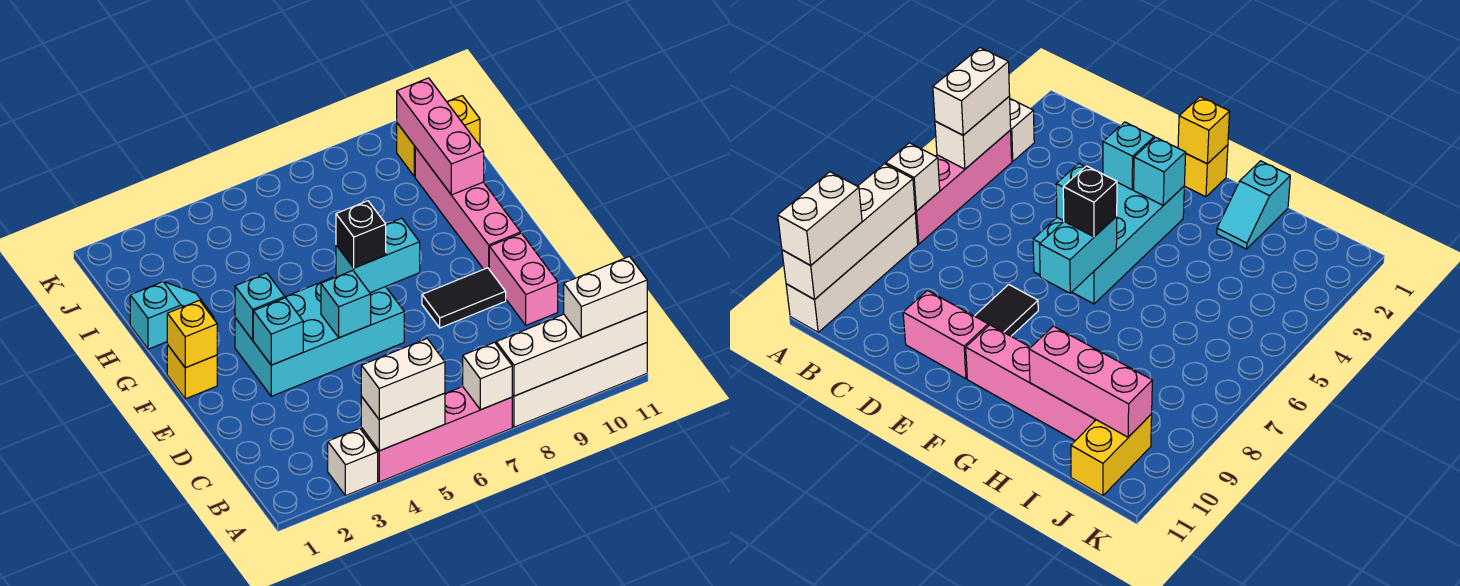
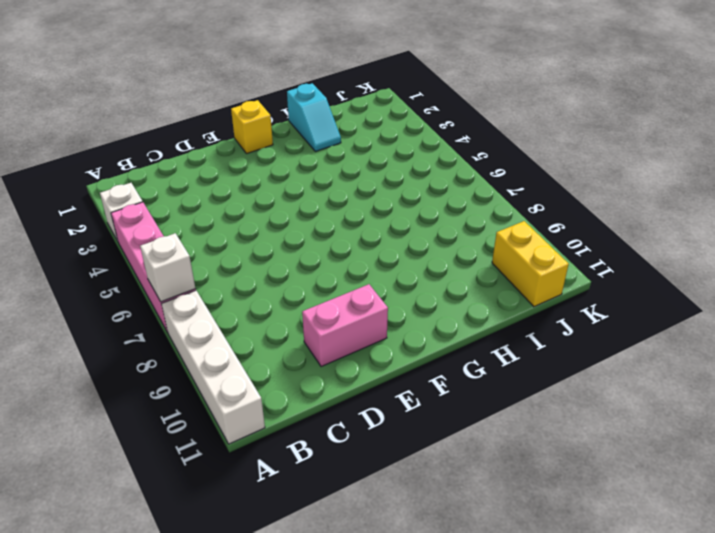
none -> cyan 2x4 brick [235,276,404,396]
none -> black 1x2 tile [422,268,506,328]
none -> pink 1x4 brick [415,147,521,269]

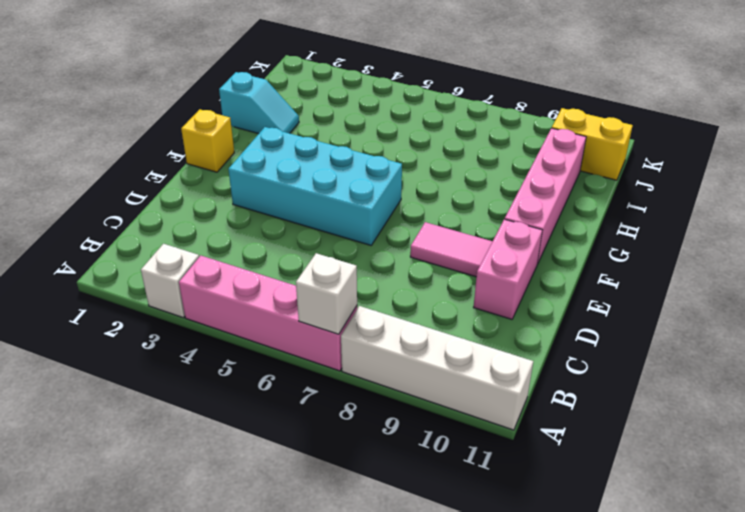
pink 1x2 tile [410,222,492,277] -> black 1x2 tile [422,268,506,328]
none -> white 1x2 brick [361,393,445,451]
none -> white 1x4 brick [496,311,647,396]
none -> cyan 1x1 brick [253,298,303,365]

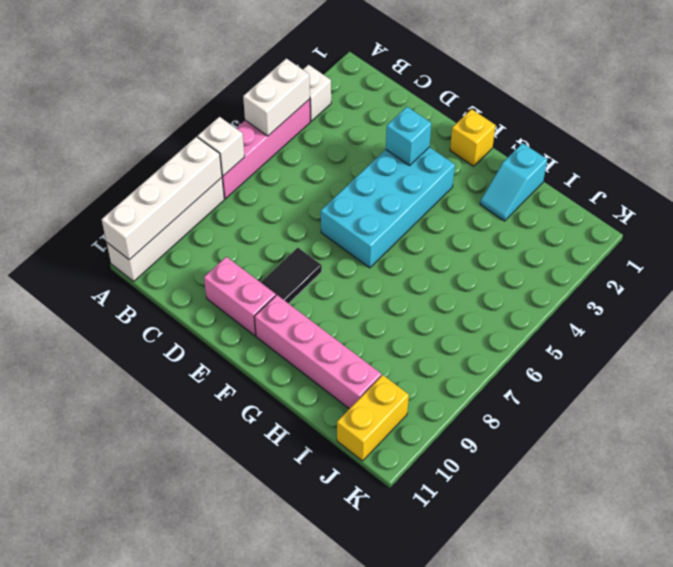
none -> cyan 1x1 brick [321,271,371,338]
none -> yellow 1x1 brick [167,300,217,368]
none -> cyan 1x1 brick [235,273,285,340]

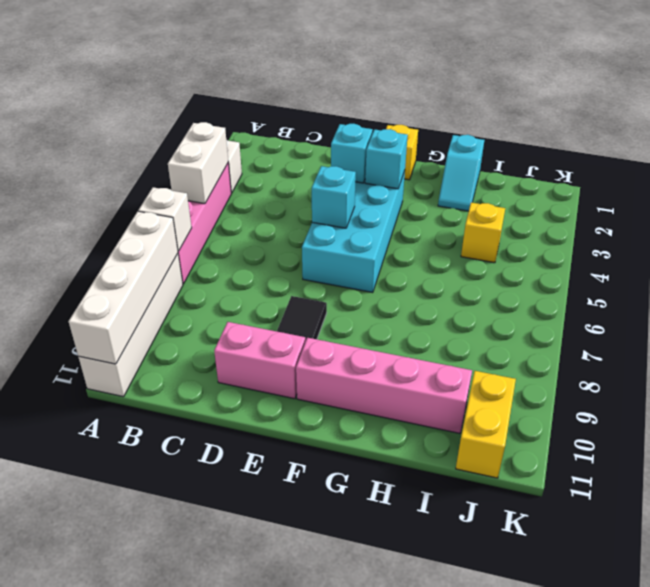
yellow 1x1 brick [461,202,505,263] -> yellow 1x1 brick moved to [167,300,217,368]
none -> cyan 1x2 brick [336,218,420,293]
none -> pink 1x3 brick [397,78,484,195]
none -> white 1x2 brick [361,339,445,419]

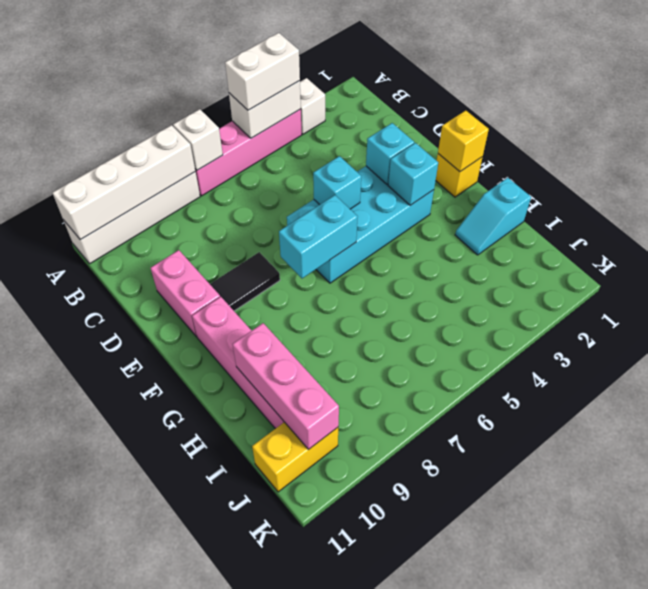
none -> white 1x2 brick [564,256,647,337]
none -> black 1x1 brick [336,201,386,268]

